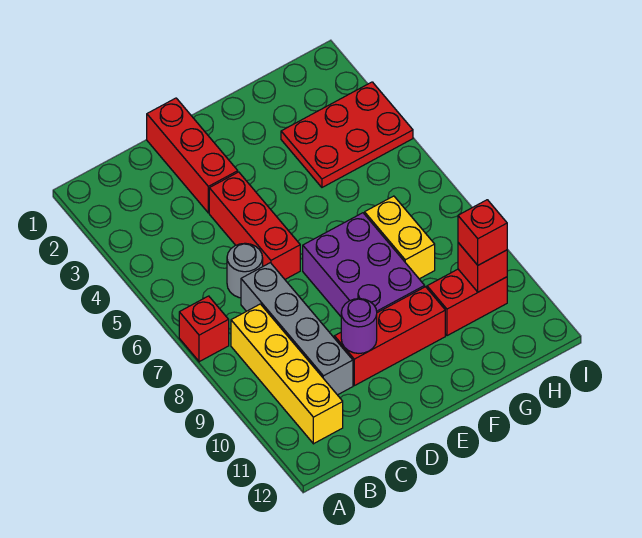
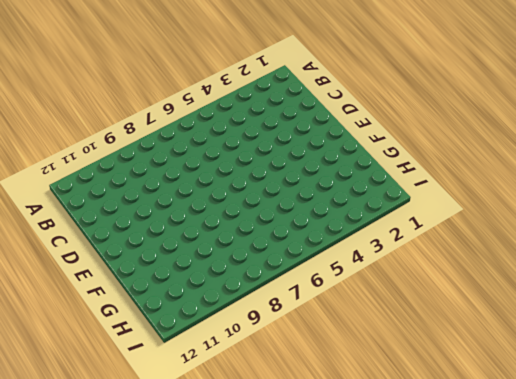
none -> red 1x1 brick [179,296,229,362]
none -> yellow 1x4 brick [231,304,343,444]
none -> grey 1x1 round brick [227,243,263,298]

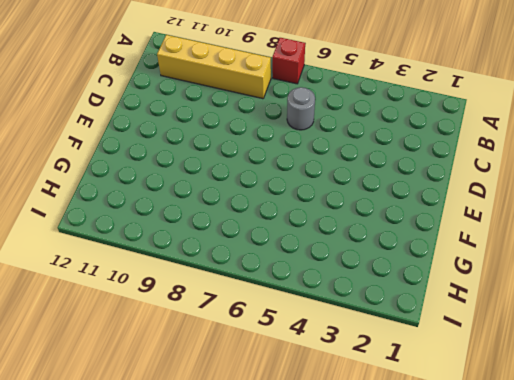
none -> grey 1x4 brick [241,263,353,395]
none -> red 1x3 brick [147,98,238,213]
none -> red 1x3 brick [209,172,300,279]

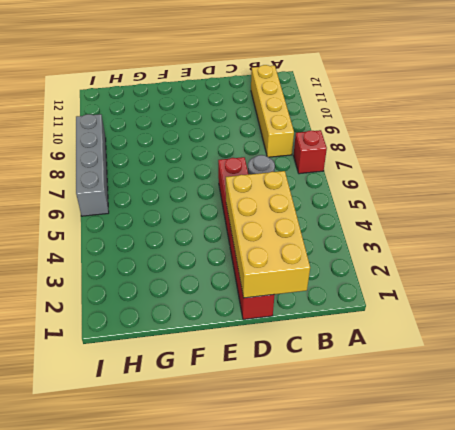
yellow 2x4 brick [226,171,310,298] -> none
grey 1x4 brick [76,114,109,216] -> grey 1x4 brick moved to [241,263,353,395]
none -> red 1x3 brick [334,287,445,386]
none -> purple 2x3 brick [303,213,425,316]
none -> red 2x3 plate [281,82,413,187]

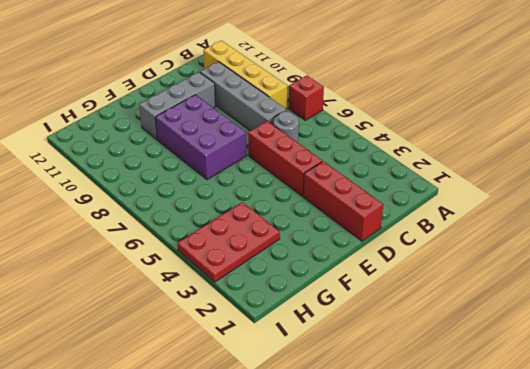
grey 1x3 brick [139,72,216,139] -> red 1x3 brick [334,287,445,386]
none -> yellow 1x2 brick [365,196,435,279]
none -> red 1x2 brick [427,269,507,336]
none -> purple 1x1 round brick [341,299,377,353]

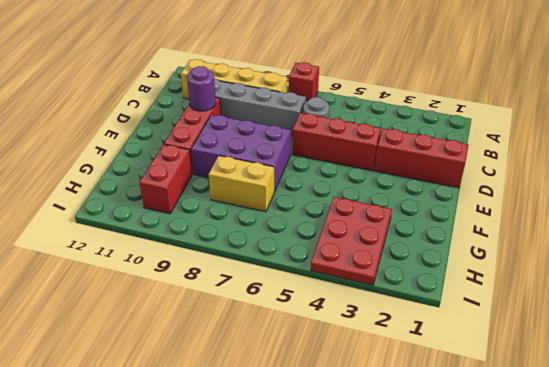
none -> red 1x1 brick [458,243,507,292]
none -> red 1x1 brick [458,200,507,265]

